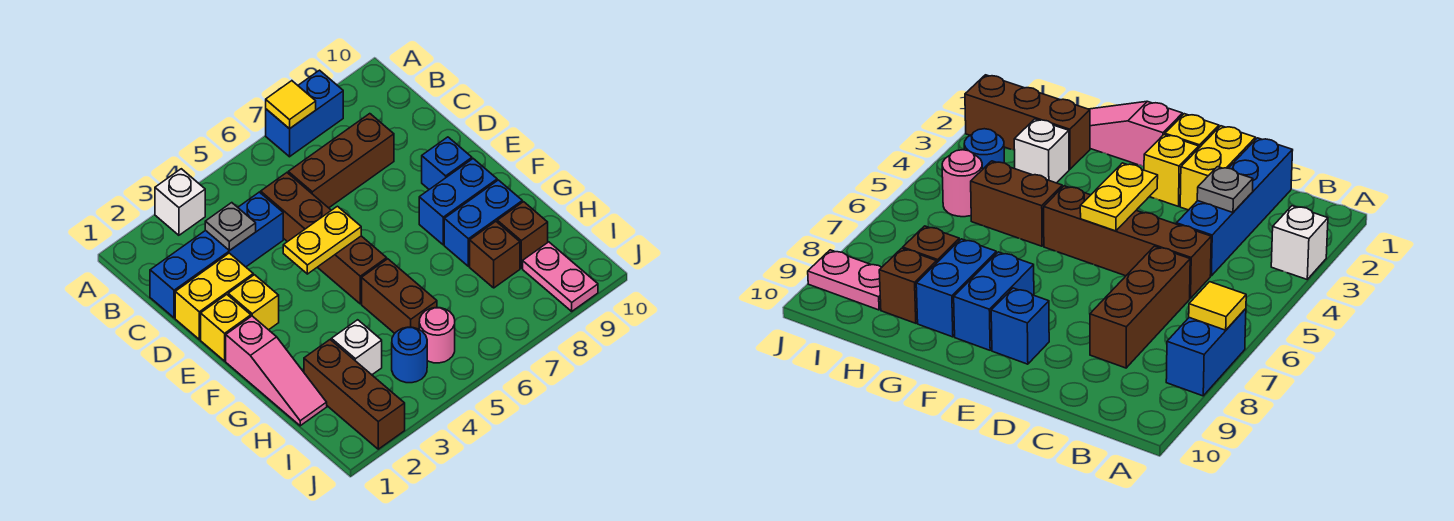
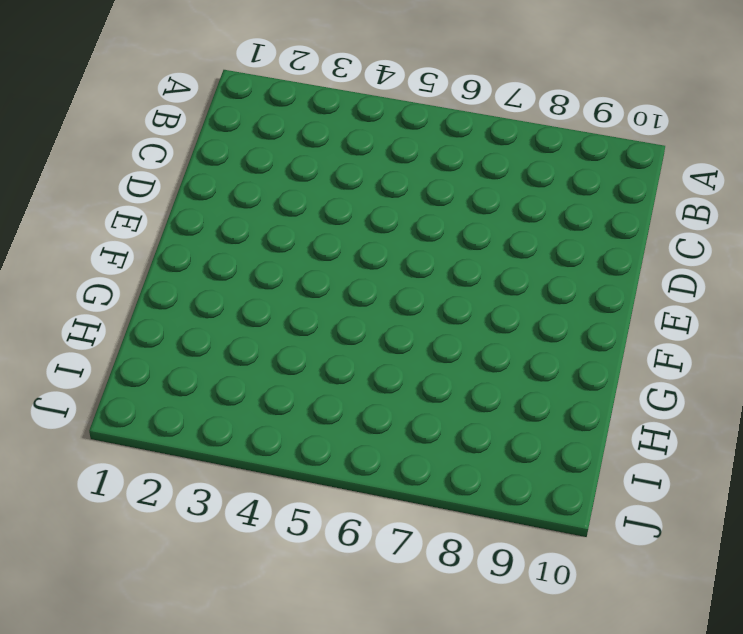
none -> white 1x1 brick [155,169,205,235]
none -> blue 1x2 brick [266,70,343,157]
none -> blue 1x4 brick [150,192,283,318]

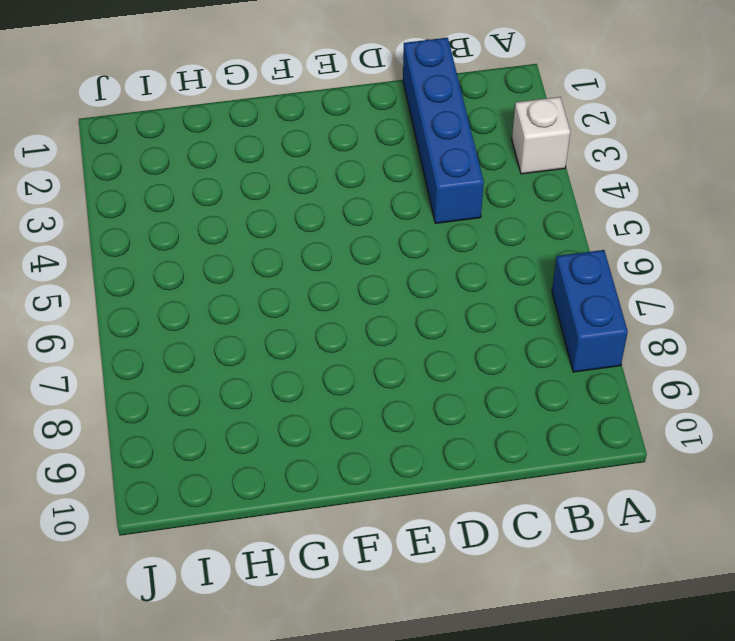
none -> brown 1x4 brick [261,173,387,304]
none -> brown 1x3 brick [288,114,394,208]
none -> yellow 1x2 brick [175,253,253,339]

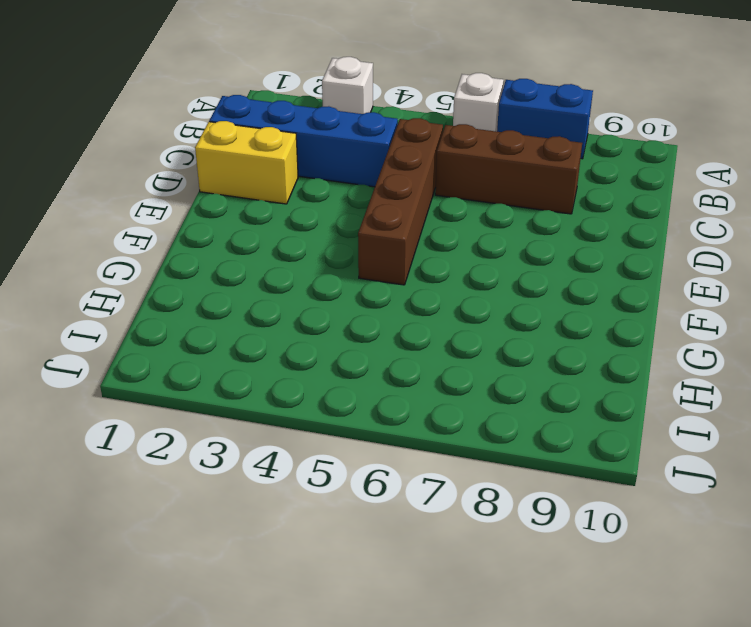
white 1x1 brick [453,73,504,132] -> white 1x1 brick moved to [331,320,382,375]
none -> yellow 1x1 brick [201,295,251,361]
none -> yellow 1x1 brick [228,275,279,330]
none -> blue 1x1 brick [422,137,472,189]

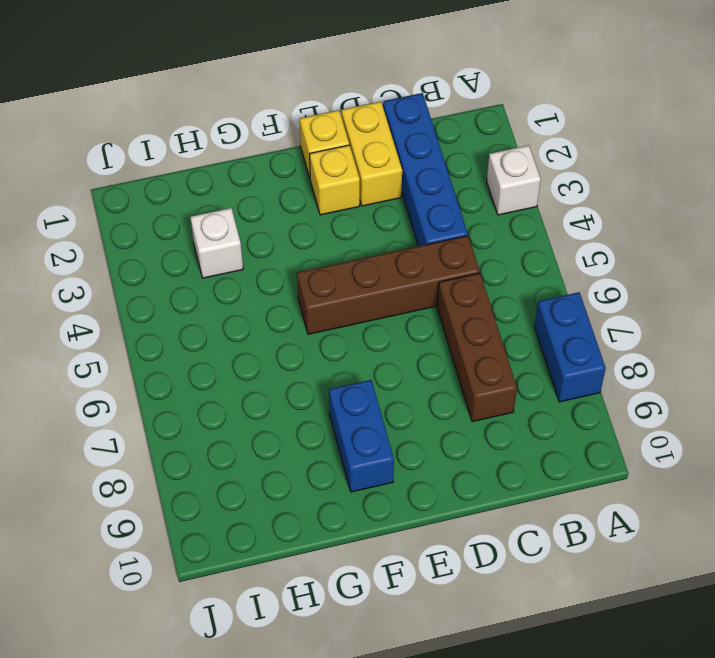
none -> blue 1x1 brick [422,137,472,189]
none -> pink 1x3 slope [226,316,327,426]
none -> brown 1x2 brick [362,259,437,333]

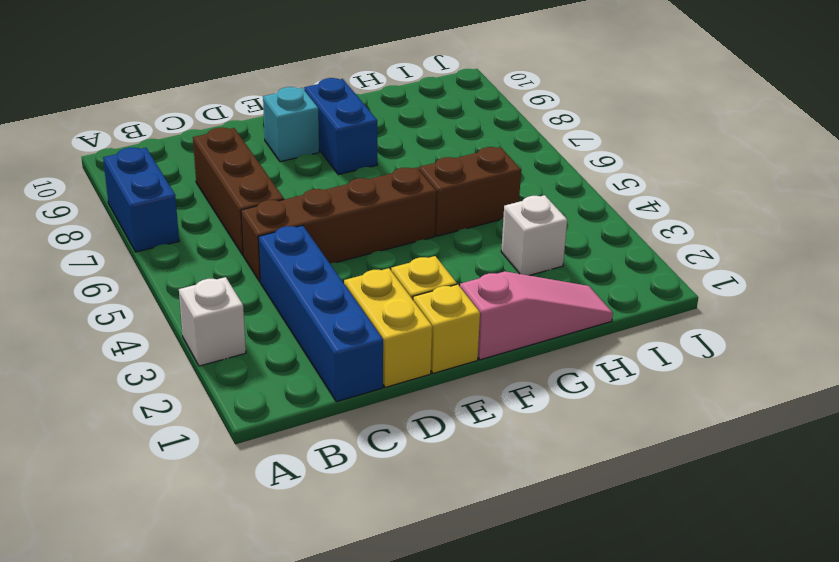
cyan 1x1 brick [263,87,319,162] -> blue 1x1 brick [422,137,472,189]
none -> blue 1x2 brick [444,180,522,266]
none -> brown 1x3 brick [304,340,405,449]
none -> brown 1x1 brick [470,222,520,288]

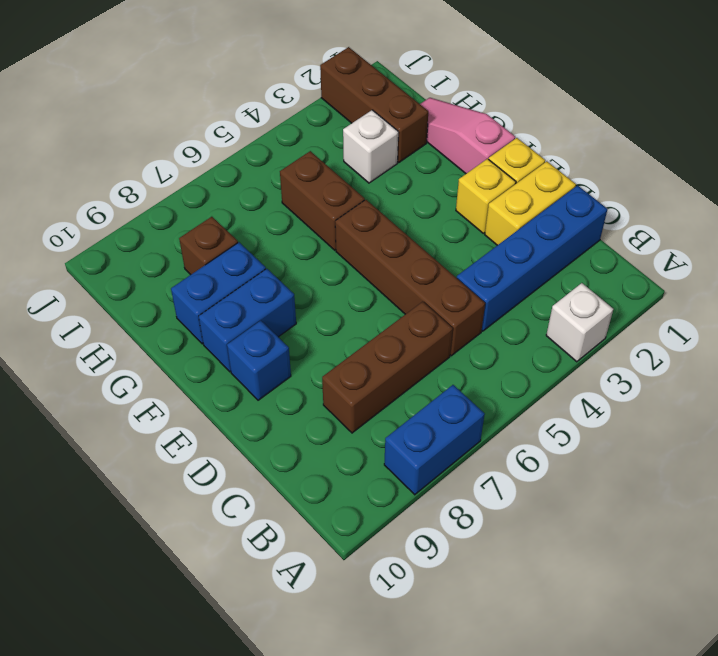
none -> brown 1x1 brick [497,202,548,268]
none -> blue 1x1 round brick [392,327,427,383]
none -> pink 1x1 round brick [419,308,455,363]

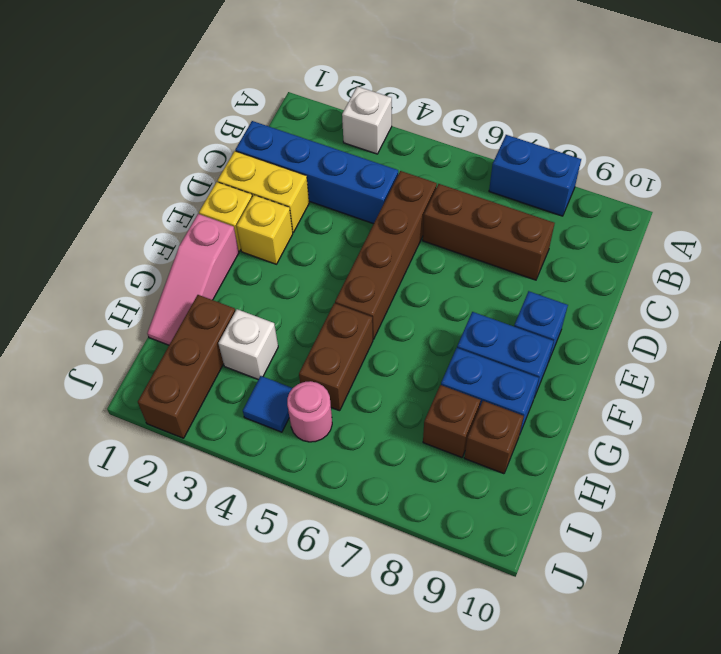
blue 1x1 tile [243,376,292,432] -> blue 1x1 round brick [392,327,427,383]
none -> pink 1x2 plate [523,242,598,311]
none -> yellow 1x1 tile [266,81,316,129]
none -> grey 1x1 plate [205,203,256,251]

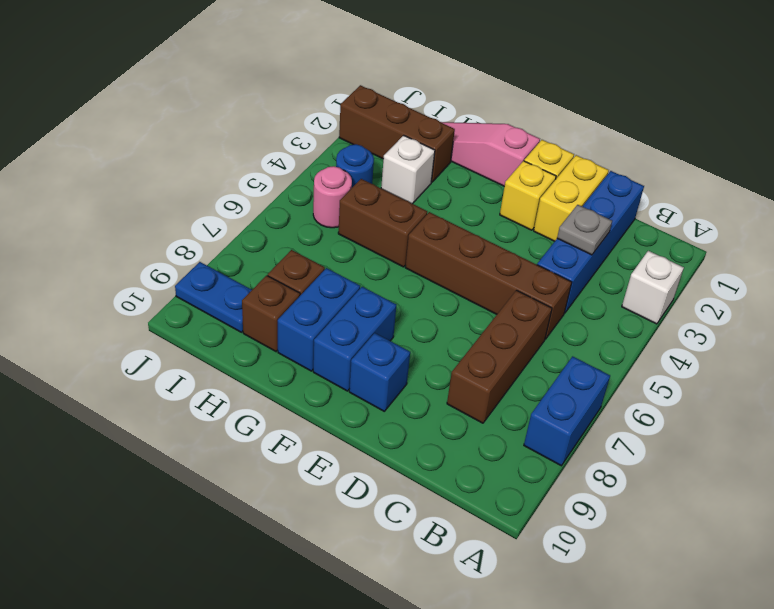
blue 1x2 plate [175,262,252,332] -> pink 1x2 plate [523,242,598,311]
none -> yellow 1x1 tile [266,81,316,129]
none -> yellow 1x2 plate [283,206,361,274]

